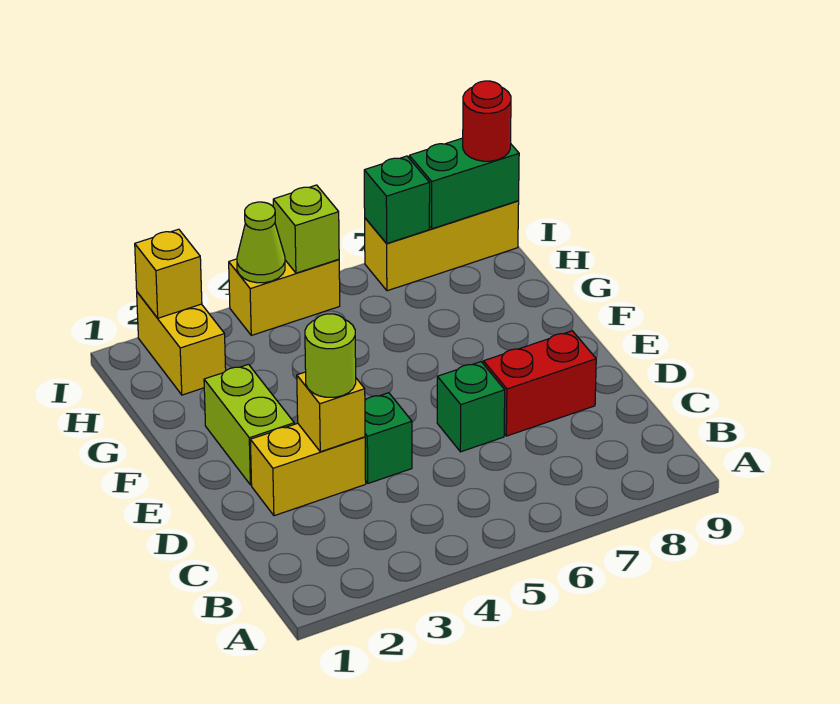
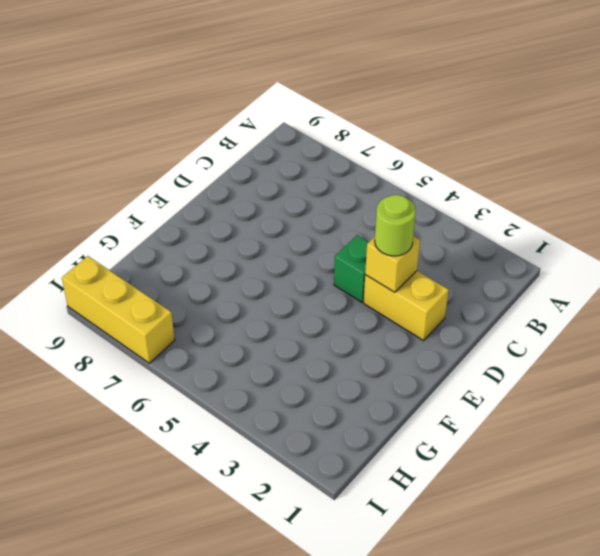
none -> green 1x1 brick [437,362,505,452]
none -> red 1x2 brick [483,331,596,436]
none -> lime 1x2 brick [204,364,294,485]

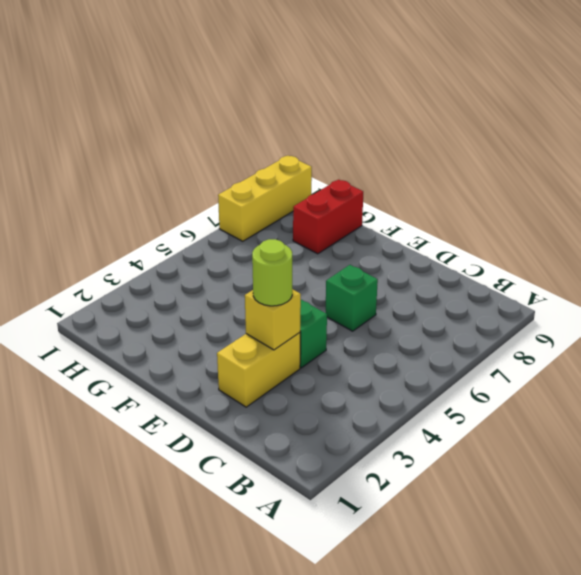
red 1x2 brick [293,180,363,254] -> red 1x2 brick moved to [483,331,596,436]
none -> lime 1x2 brick [204,364,294,485]
none -> yellow 1x2 brick [137,292,226,395]
none -> yellow 1x2 brick [229,259,340,335]

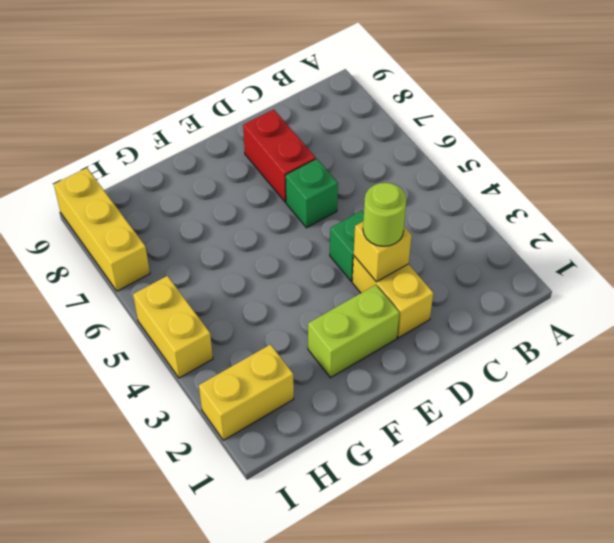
none -> yellow 1x1 brick [135,229,202,318]
none -> lime 1x1 cone [237,202,285,283]
none -> lime 1x1 brick [273,185,339,273]

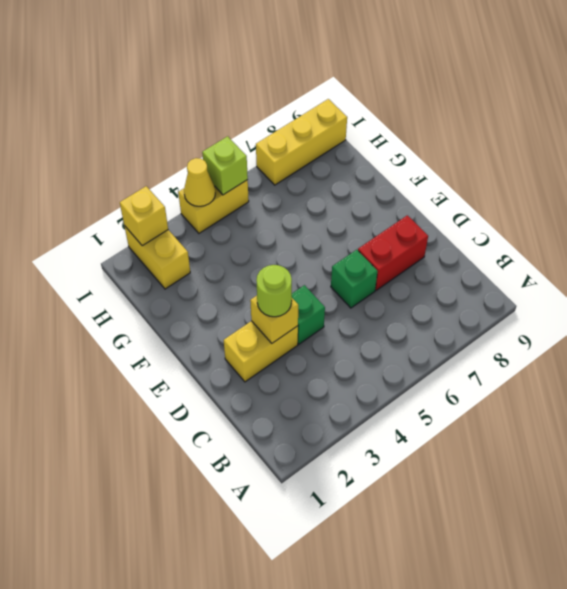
yellow 1x1 cone [184,158,215,206] -> lime 1x1 cone [237,202,285,283]
none -> lime 1x2 brick [204,364,294,485]
none -> green 1x1 brick [364,156,430,243]
none -> green 1x2 brick [409,138,519,229]

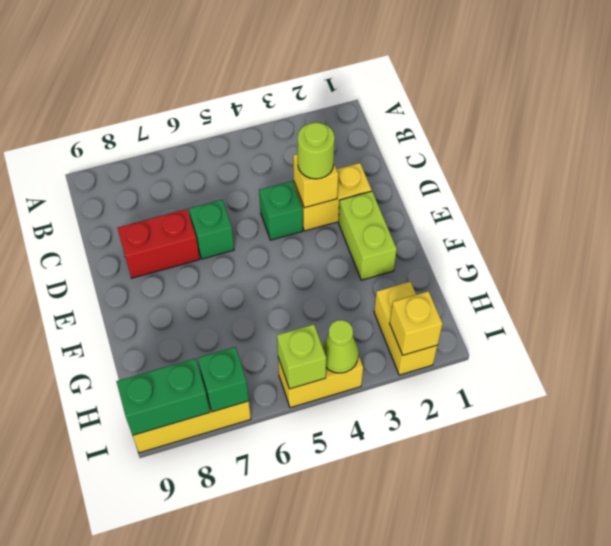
none -> red 1x1 round brick [463,81,511,161]

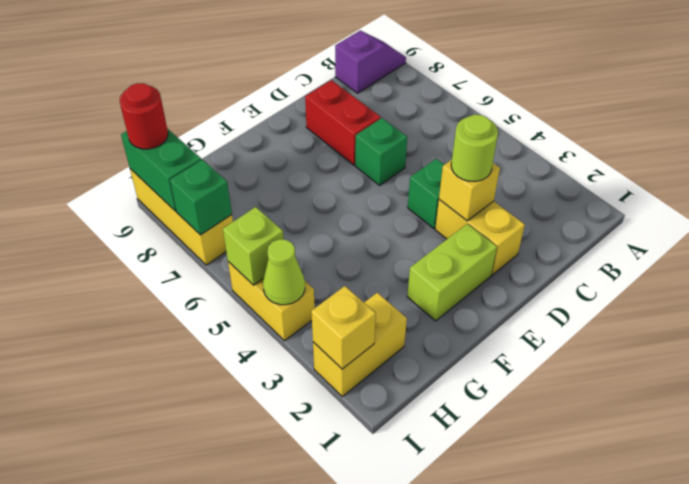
purple 1x2 slope [335,30,406,93] -> none

